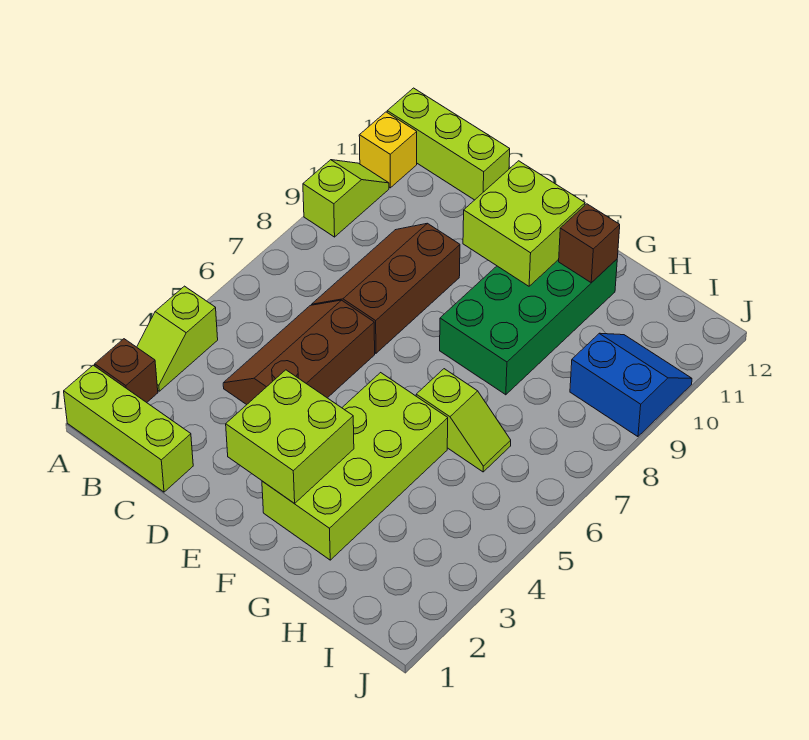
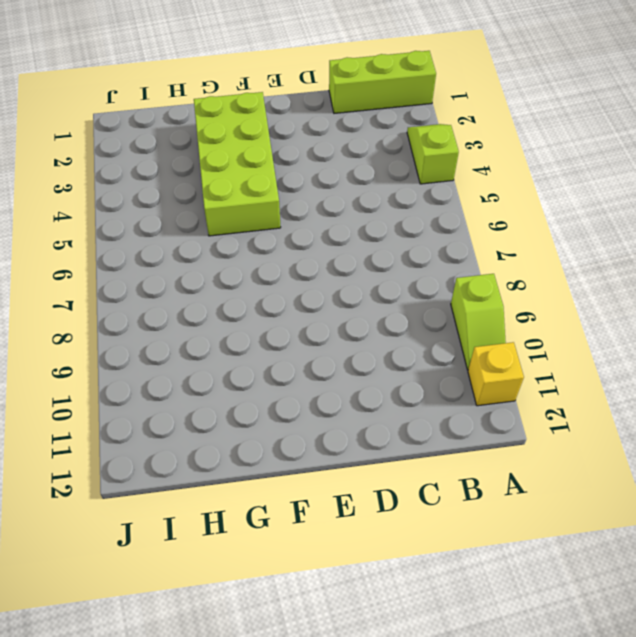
none -> brown 1x1 brick [95,339,158,403]
none -> lime 1x3 brick [387,88,510,200]
none -> brown 2x3 slope [223,300,375,405]

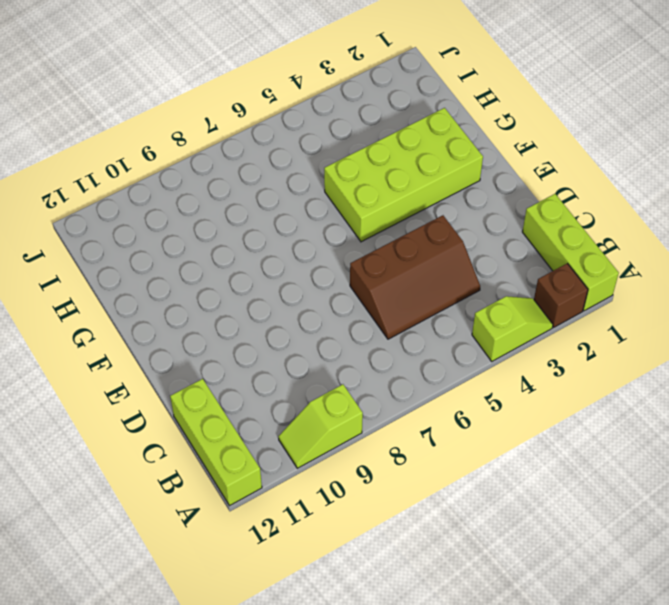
none -> yellow 1x1 brick [359,112,417,188]
none -> brown 2x3 slope [311,223,460,353]
none -> green 2x4 brick [440,259,617,395]

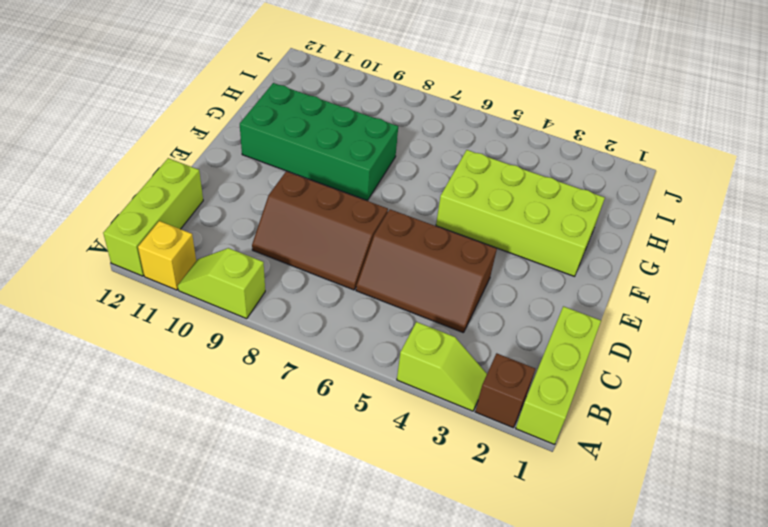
none -> lime 1x2 slope [416,369,511,472]
none -> blue 2x2 slope [570,333,692,437]
none -> lime 2x2 brick [226,370,354,504]

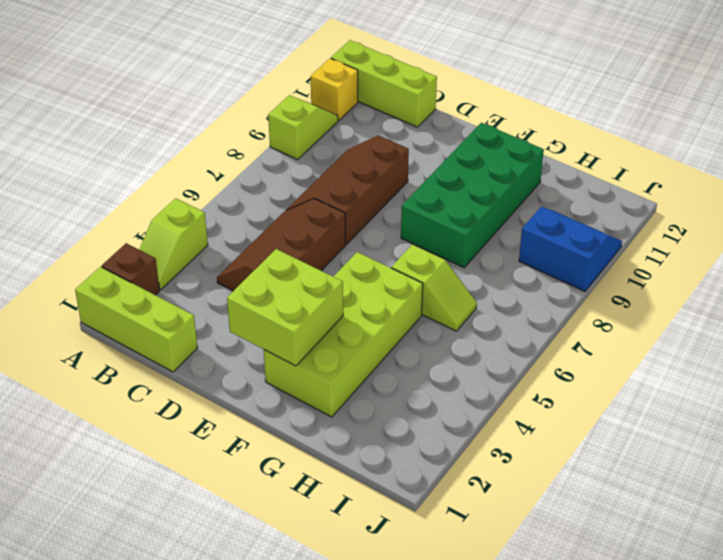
none -> lime 2x2 brick [463,161,585,286]
none -> brown 1x1 brick [559,204,620,283]

